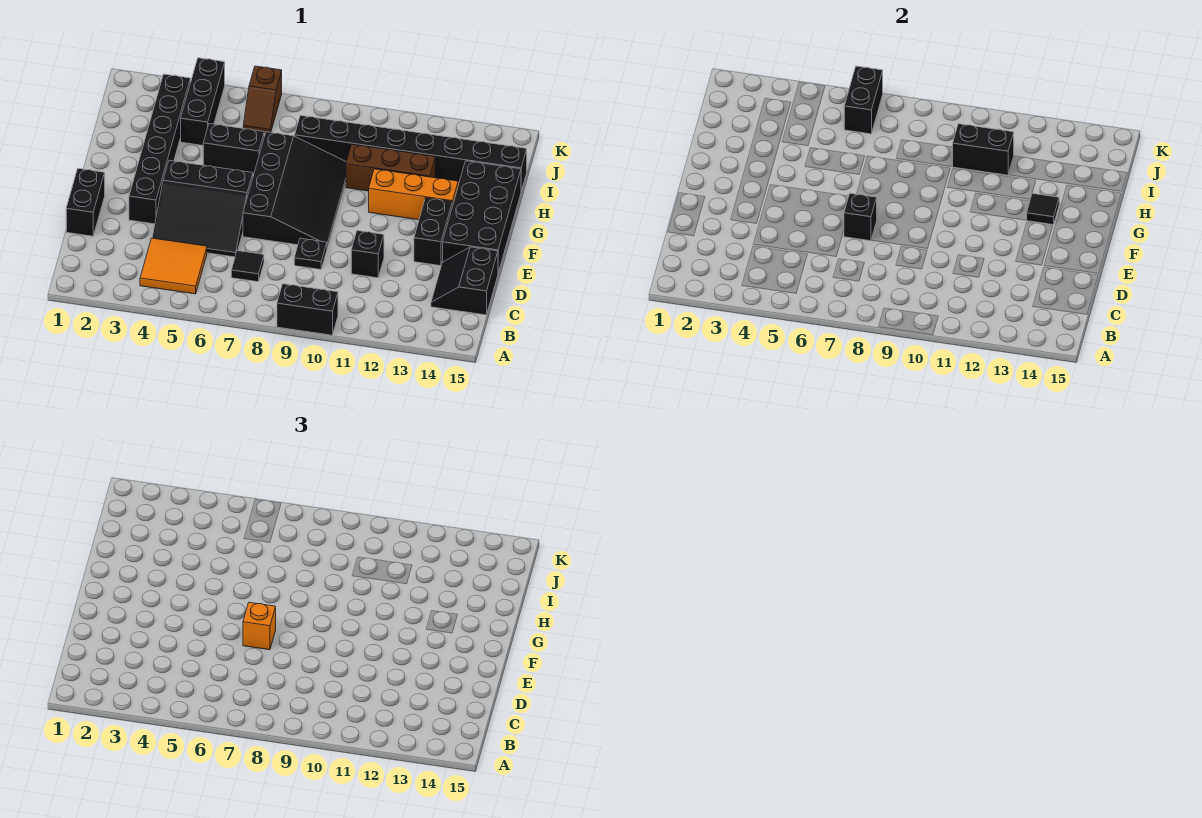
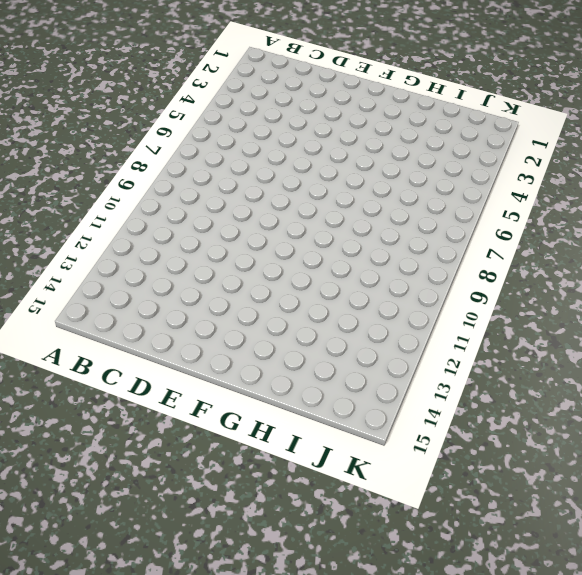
none -> black 1x2 brick [277,284,338,335]
none -> orange 2x2 tile [140,238,207,294]
none -> black 1x1 tile [231,251,264,282]

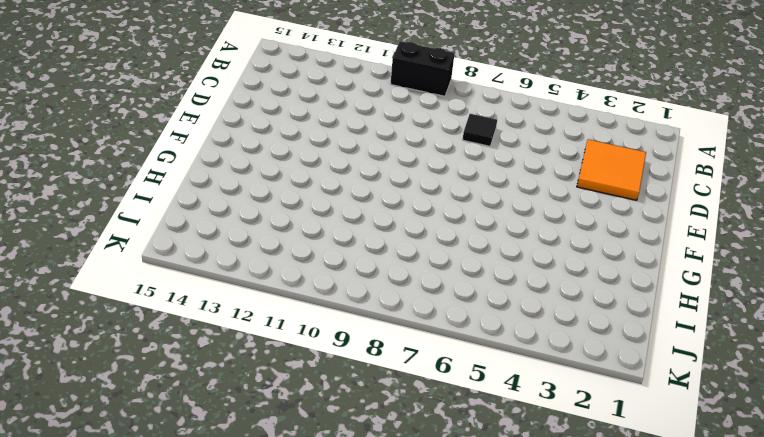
orange 2x2 tile [577,139,646,200] -> orange 2x2 tile moved to [140,238,207,294]
none -> black 2x2 slope [431,247,498,315]
none -> black 1x2 brick [66,169,105,236]
none -> black 3x3 slope [152,160,253,257]

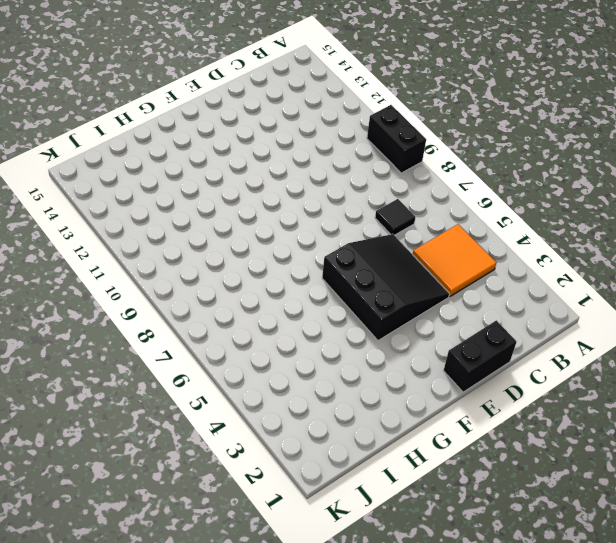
none -> black 2x2 slope [431,247,498,315]
none -> black 1x1 plate [294,238,327,269]
none -> black 1x1 brick [351,231,384,278]

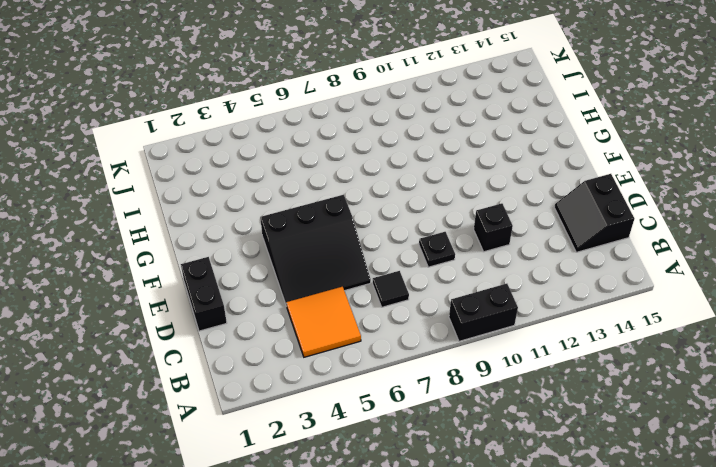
none -> black 1x6 brick [129,74,190,224]
none -> black 3x4 slope [243,132,346,248]
none -> black 1x2 brick [414,198,452,266]

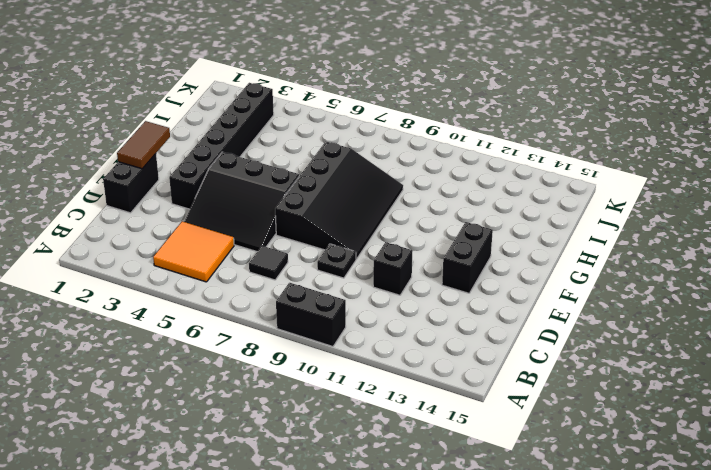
brown 1x2 tile [117,121,170,169] -> none
none -> black 2x2 slope [431,247,498,315]
none -> black 2x4 brick [443,161,521,273]
none -> orange 1x3 brick [369,169,458,220]

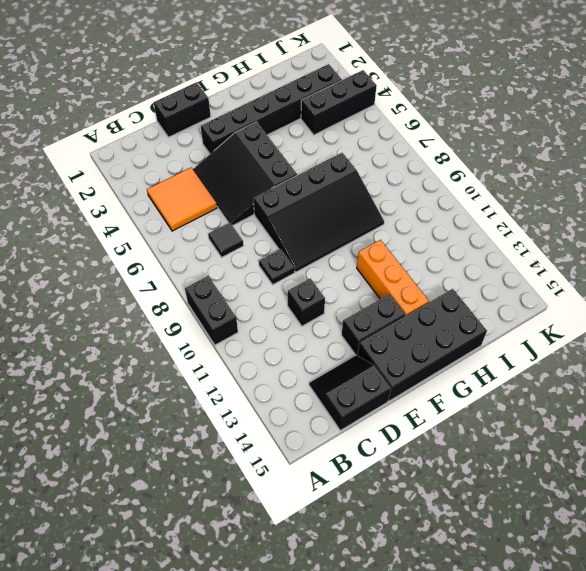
none -> black 1x2 brick [203,124,264,174]
none -> brown 1x3 brick [346,144,435,191]
none -> black 1x8 brick [295,115,527,191]

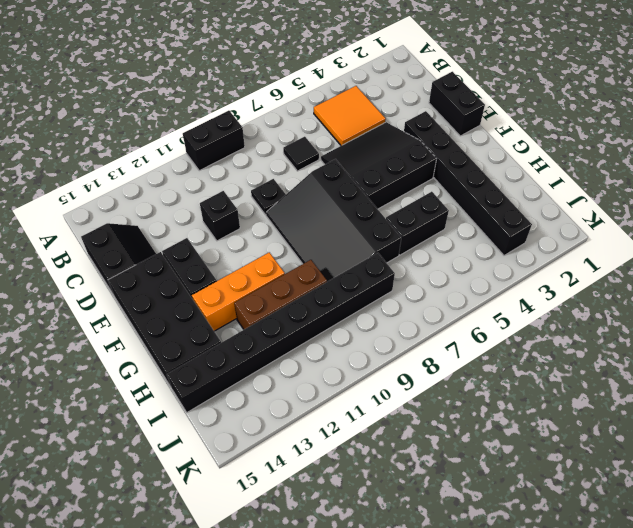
none -> black 1x3 brick [181,58,225,145]
none -> brown 1x2 slope [243,66,282,133]
none -> black 1x1 brick [844,193,877,241]

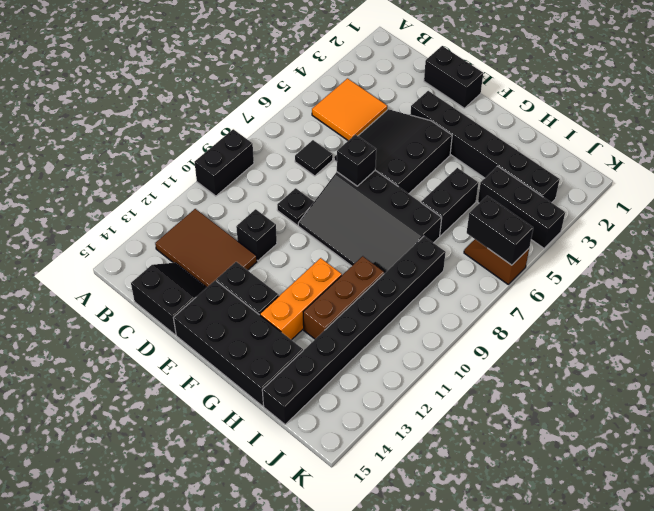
brown 2x3 tile [155,209,257,288] -> none
none -> black 1x1 tile [1027,193,1059,225]
none -> black 1x2 brick [953,124,1014,175]
none -> orange 1x1 brick [243,602,276,650]

